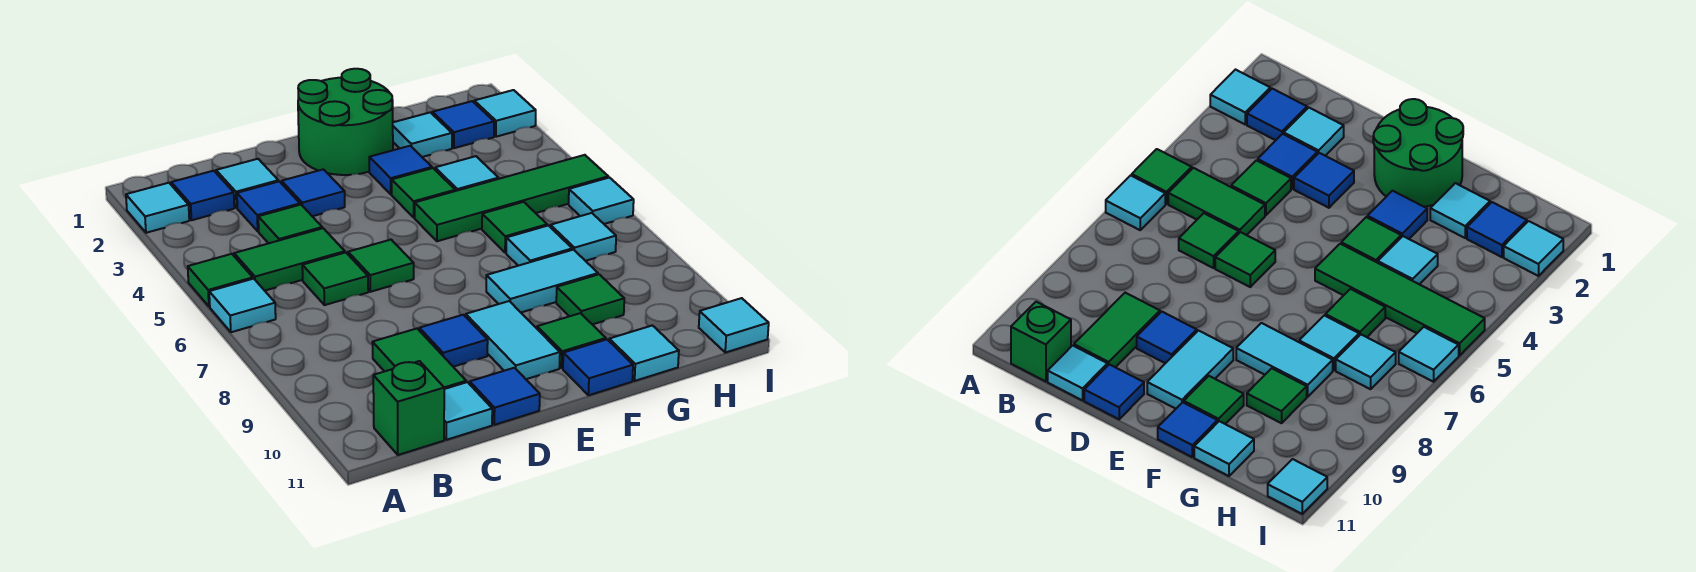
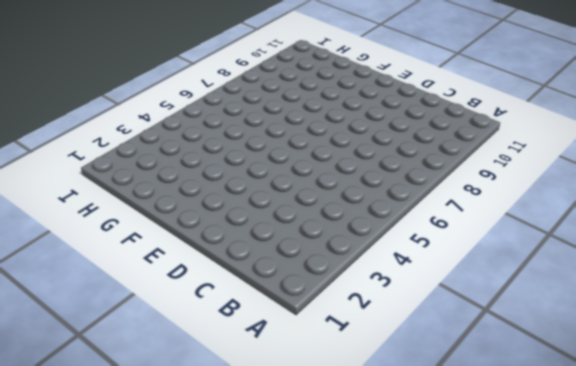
none -> cyan 1x1 tile [126,183,189,233]
none -> green 1x1 tile [188,254,253,307]
none -> cyan 1x1 tile [209,279,276,332]
none -> blue 1x1 tile [171,171,234,220]

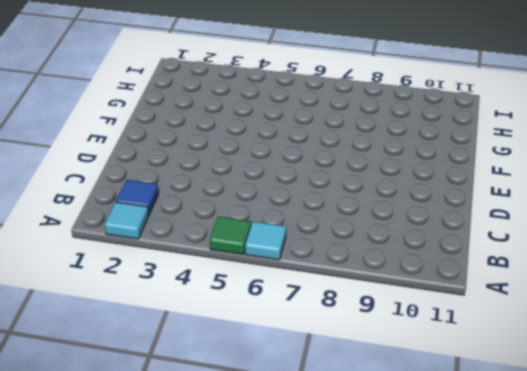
none -> green 1x2 tile [234,228,345,291]
none -> green 1x1 brick [373,361,444,455]
none -> cyan 1x1 tile [216,159,278,208]
none -> blue 1x1 tile [237,181,300,231]

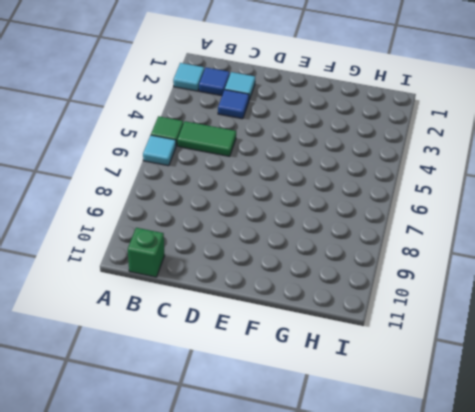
none -> green 1x1 tile [258,205,322,243]
none -> green 1x1 tile [302,252,368,305]
none -> green 1x2 tile [372,329,466,389]
none -> cyan 1x1 tile [444,382,492,440]

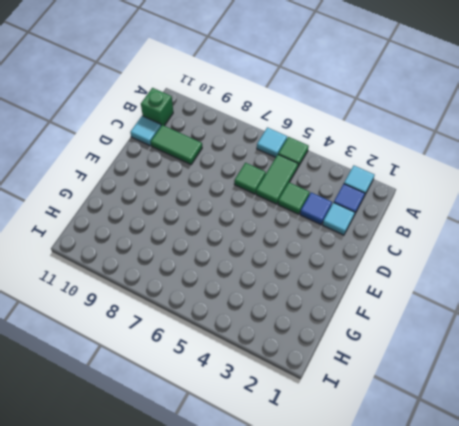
none -> blue 1x1 tile [282,169,345,216]
none -> green 1x1 tile [348,240,414,292]
none -> blue 1x1 tile [419,315,488,367]
none -> blue 1x1 tile [470,368,540,425]

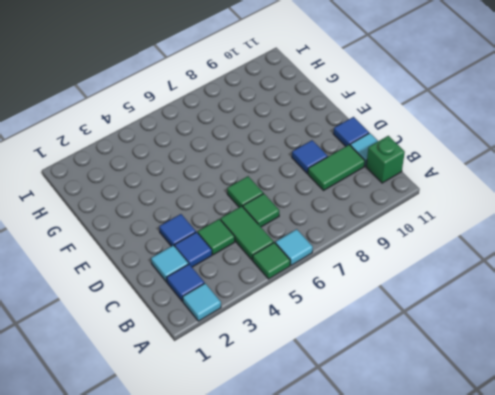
none -> green 2x2 round brick [298,69,393,175]
none -> cyan 1x2 tile [466,301,560,379]
none -> blue 1x1 tile [369,146,432,194]
none -> green 1x1 tile [392,168,455,217]

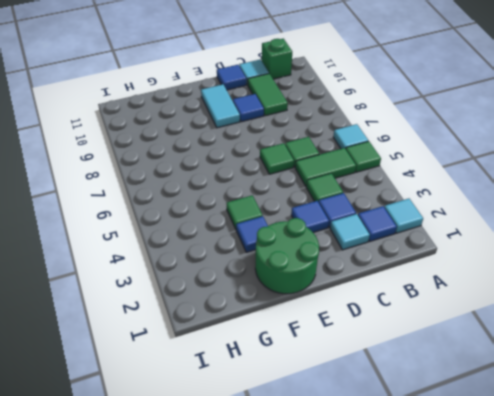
none -> green 1x4 tile [415,155,608,241]
none -> cyan 1x2 tile [486,250,598,312]
none -> green 1x1 tile [537,313,606,368]
none -> blue 1x1 tile [563,339,633,395]

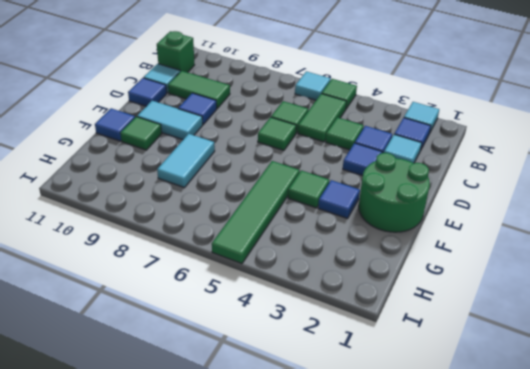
none -> cyan 1x1 tile [393,112,452,157]
none -> cyan 1x1 tile [435,156,499,191]
none -> green 1x1 tile [482,202,547,253]
none -> cyan 1x1 tile [506,226,572,266]

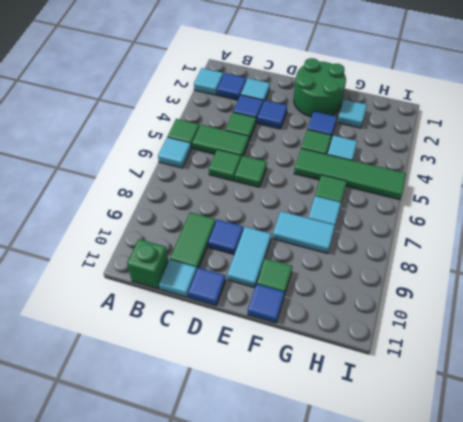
none -> green 1x1 tile [556,274,624,324]
none -> cyan 1x1 tile [609,325,679,381]
none -> blue 1x1 tile [432,101,494,148]
none -> cyan 1x1 tile [550,213,616,261]

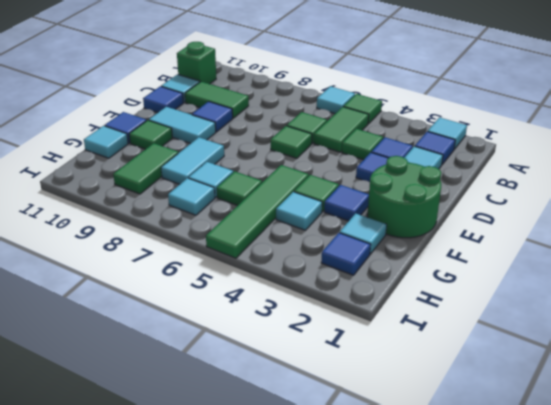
green 1x2 tile [113,143,179,194] -> green 1x1 tile [556,274,624,324]
none -> cyan 1x1 tile [474,90,536,137]
none -> cyan 1x1 tile [569,178,634,224]
none -> cyan 1x1 tile [699,298,769,353]

